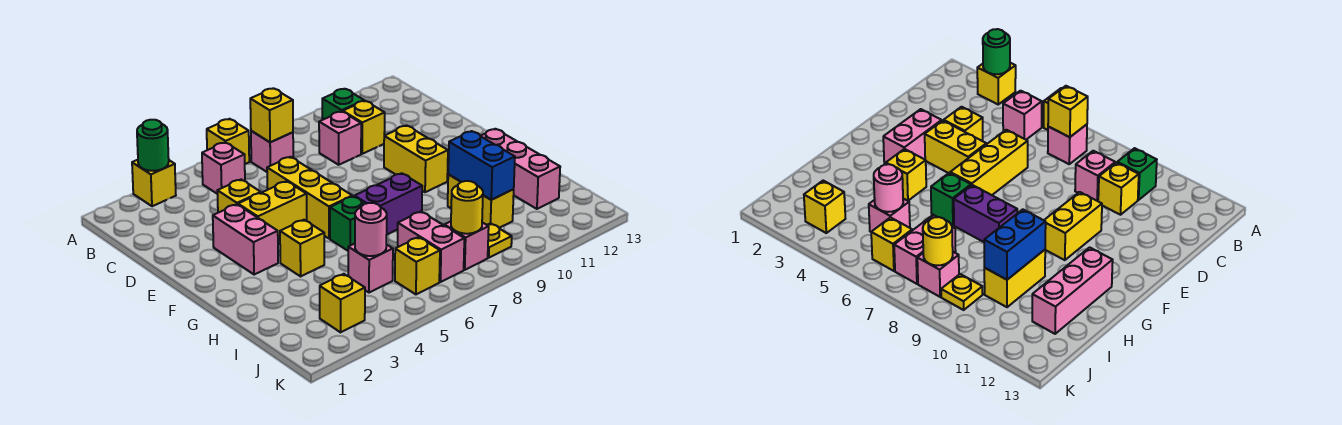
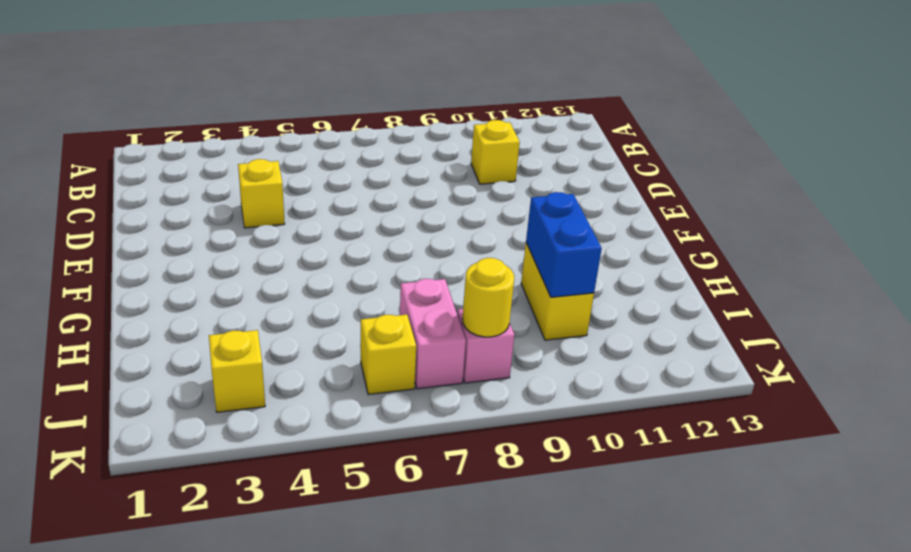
none -> yellow 1x1 brick [132,160,176,206]
none -> yellow 1x1 brick [207,119,249,164]
none -> pink 1x1 brick [202,142,245,194]

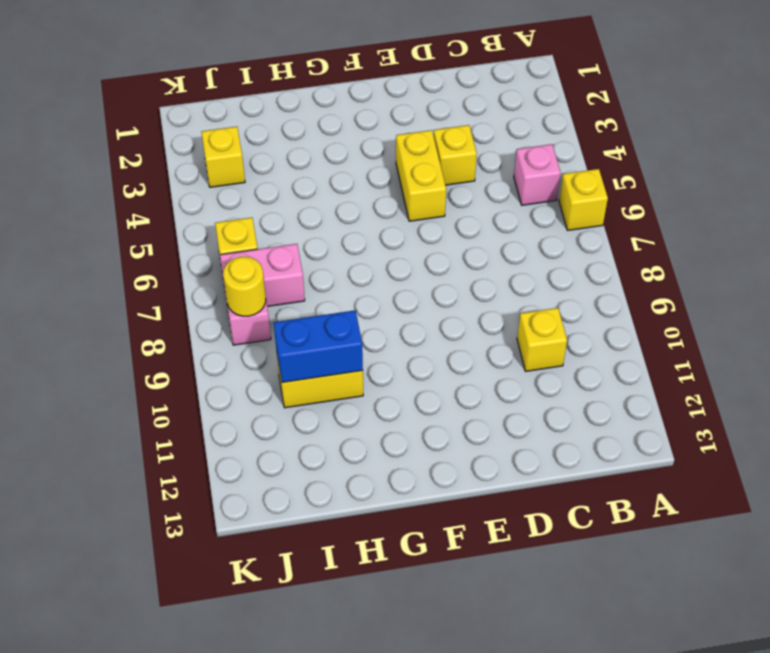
none -> yellow 1x1 brick [132,160,176,206]
none -> pink 1x1 brick [251,131,293,172]
none -> green 1x1 brick [322,89,364,120]

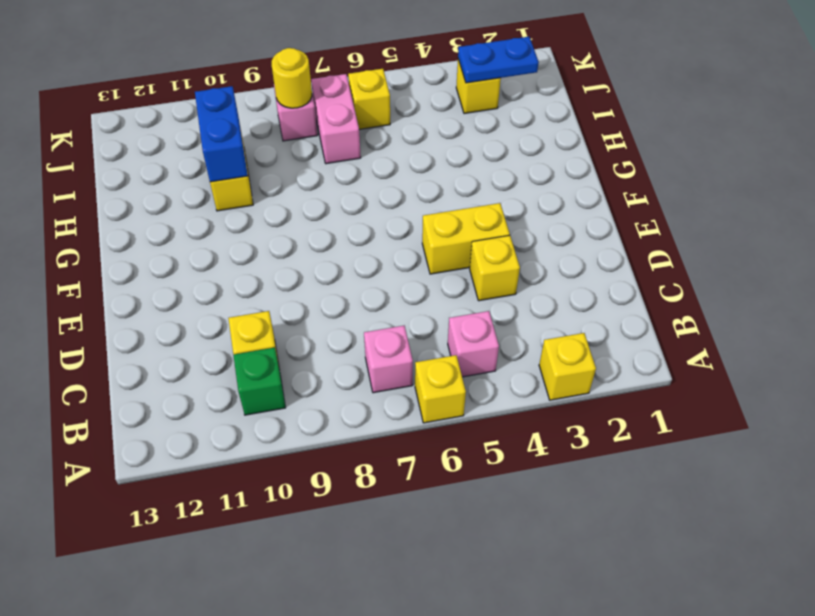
blue 1x2 plate [458,37,539,83] -> none
none -> pink 1x1 brick [319,111,361,165]
none -> yellow 1x3 brick [267,157,352,239]
none -> pink 1x2 brick [213,204,278,275]

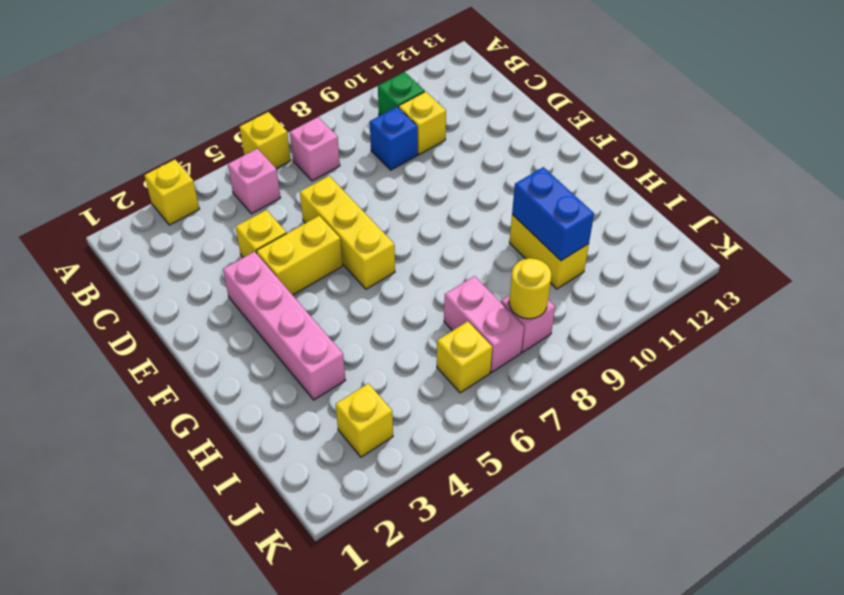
blue 1x1 brick [370,107,418,170] -> pink 1x1 brick [319,111,361,165]
pink 1x4 brick [223,252,345,400] -> pink 1x2 brick [213,204,278,275]
none -> yellow 1x2 brick [384,126,448,192]
none -> yellow 1x1 brick [280,220,324,276]
none -> green 1x1 brick [330,196,365,251]

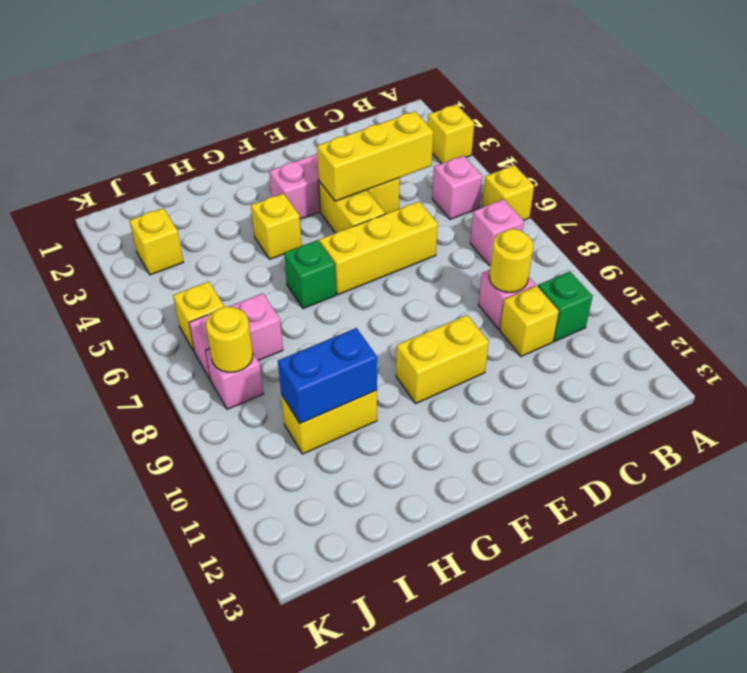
yellow 1x3 brick [317,112,433,201] -> none
yellow 1x1 round brick [489,229,533,292] -> none
none -> purple 1x2 brick [355,173,422,234]
none -> pink 1x3 brick [481,129,560,209]
none -> pink 1x1 brick [348,244,393,293]

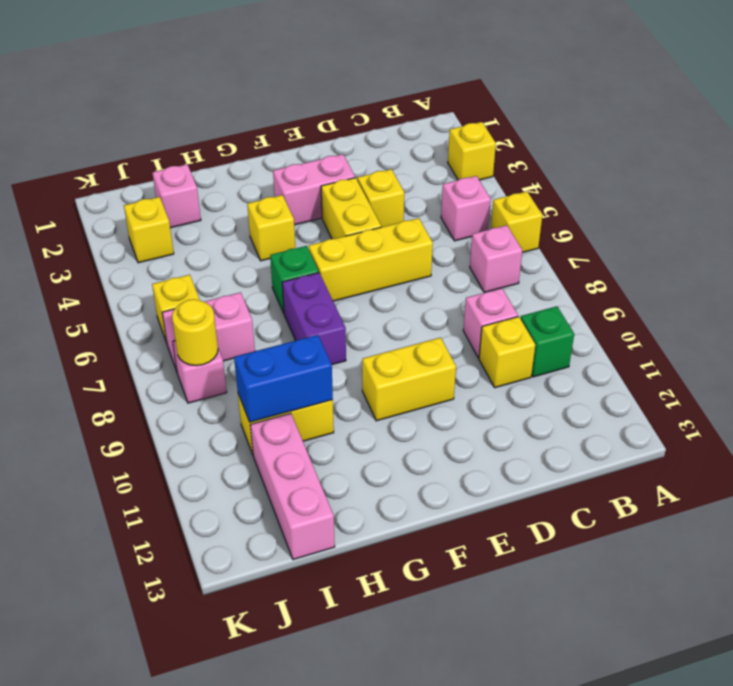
pink 1x1 brick [152,164,201,228] -> pink 1x1 brick moved to [348,244,393,293]
pink 1x3 brick [250,413,335,560] -> pink 1x3 brick turned to [481,129,560,209]
none -> yellow 1x1 plate [487,223,512,258]
none -> green 1x1 round brick [137,120,169,171]
none -> yellow 1x1 brick [250,88,293,142]

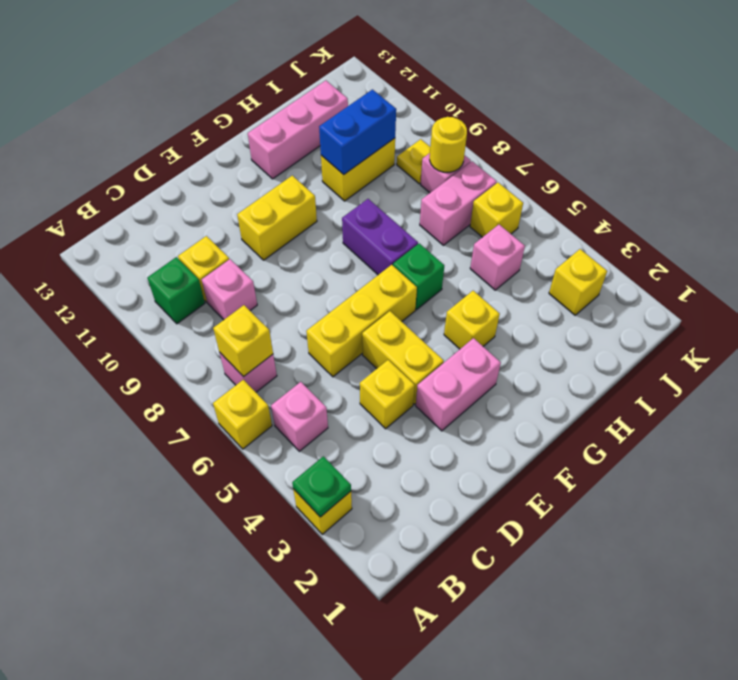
green 1x1 plate [292,456,351,517] -> green 1x1 round brick [137,120,169,171]
none -> pink 1x1 round brick [355,203,387,256]

